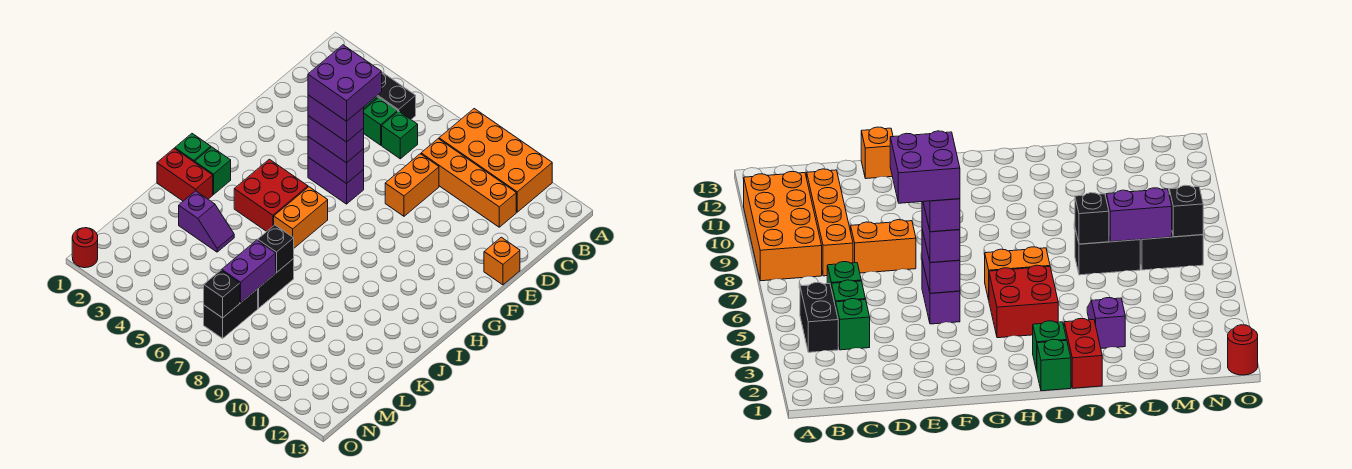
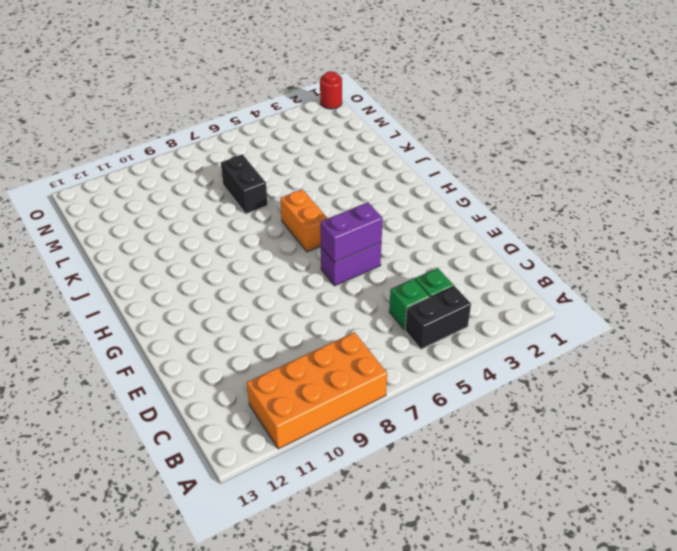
none -> green 1x1 brick [382,111,418,159]
none -> orange 1x4 brick [421,139,516,227]
none -> orange 1x2 brick [385,154,439,216]

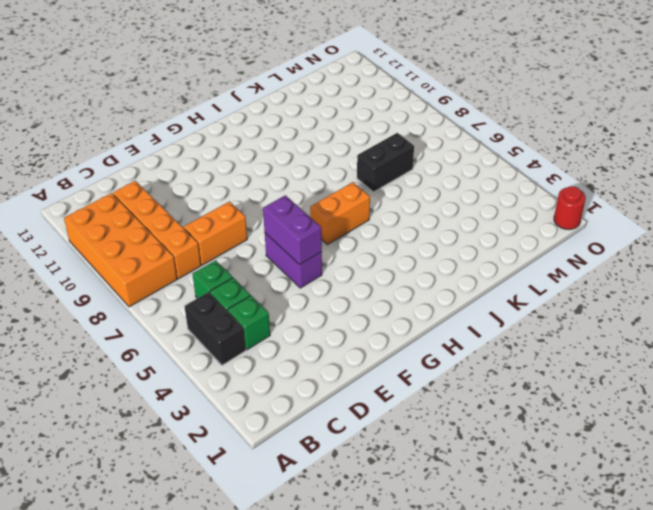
none -> orange 1x1 brick [484,237,520,285]
none -> red 2x2 brick [234,159,308,231]
none -> green 1x1 brick [175,134,211,162]

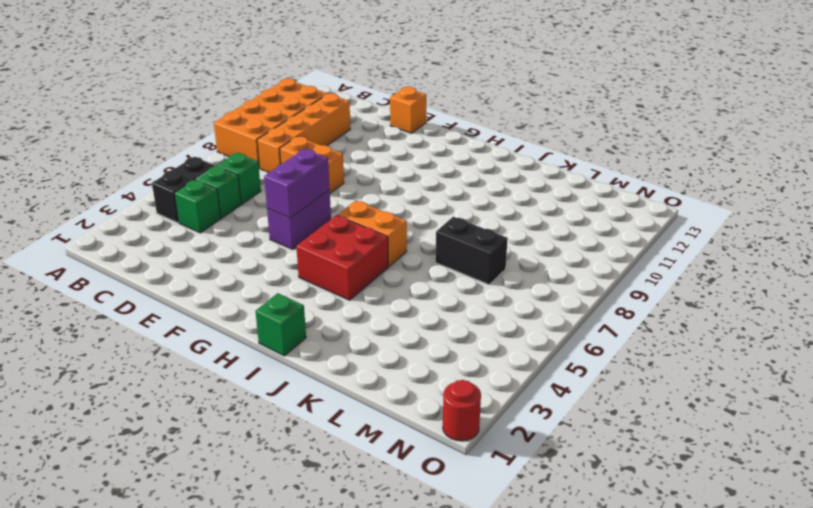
none -> green 1x1 brick [195,147,231,195]
none -> red 1x2 brick [157,149,213,201]
none -> purple 1x2 slope [179,191,234,252]

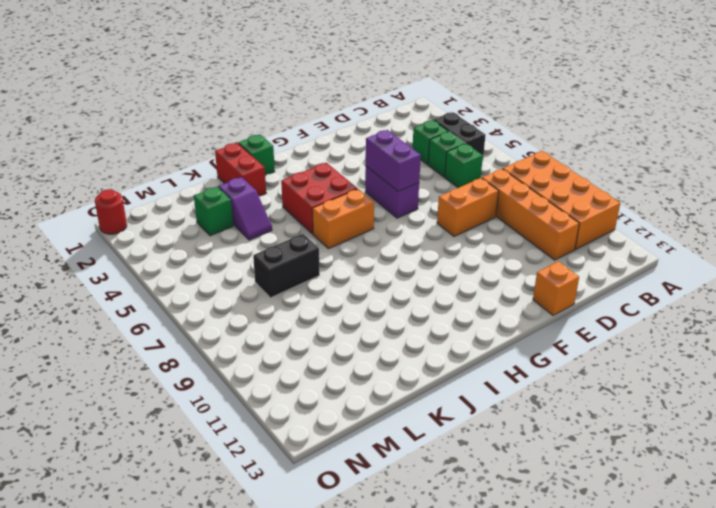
green 1x1 brick [194,187,233,236] -> green 1x1 brick moved to [195,147,231,195]
none -> black 1x2 brick [204,289,258,338]
none -> black 1x1 brick [258,225,294,272]
none -> purple 1x2 brick [222,240,276,303]

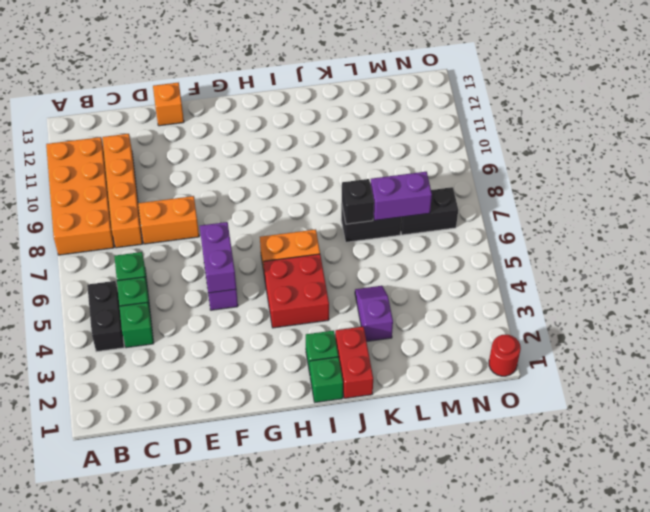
none -> black 1x1 brick [204,270,240,318]
none -> purple 1x2 brick [308,116,364,163]
none -> purple 1x2 brick [308,95,364,142]

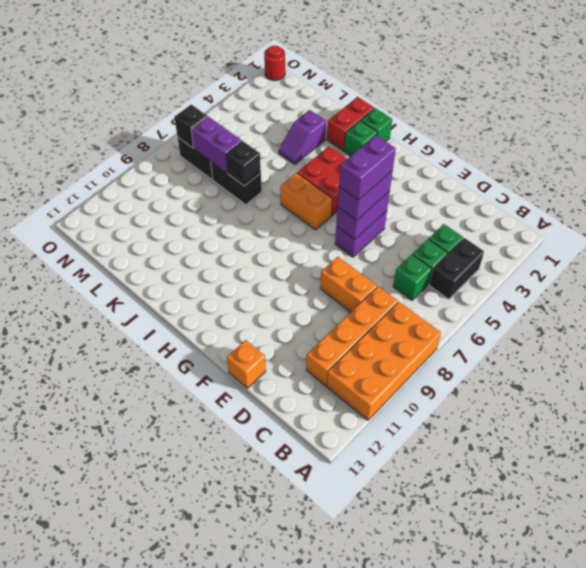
none -> purple 2x2 brick [308,45,382,121]

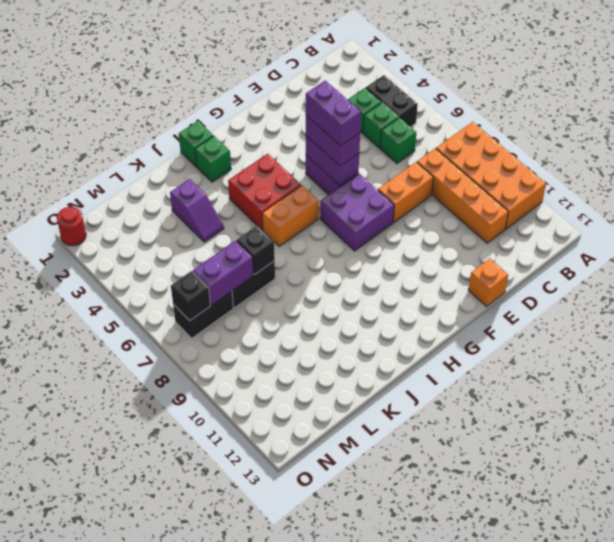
purple 2x2 brick [320,174,394,251] -> purple 2x2 brick moved to [308,45,382,121]
none -> red 1x2 brick [157,149,213,201]

